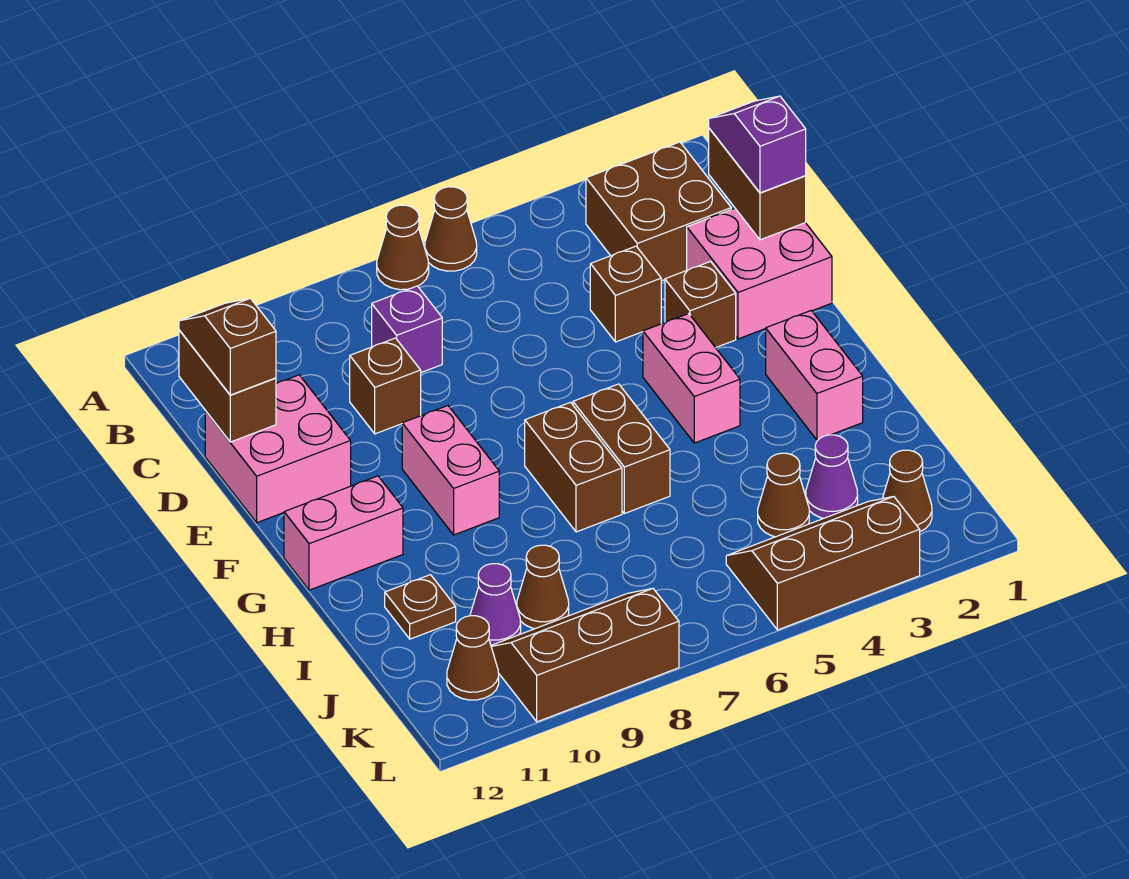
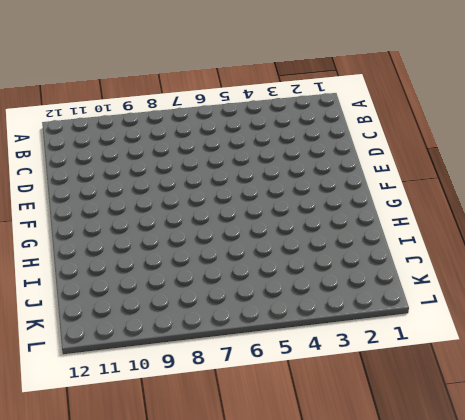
none -> brown 1x1 cone [425,187,477,271]
none -> brown 1x1 cone [377,205,429,290]
none -> brown 2x2 brick [586,142,731,281]

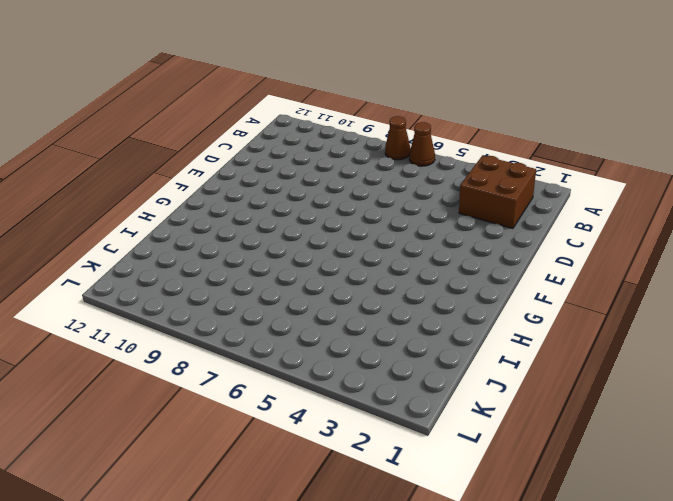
none -> purple 1x1 brick [372,286,442,372]
none -> pink 2x2 brick [687,209,832,339]
none -> brown 1x1 brick [590,246,661,342]

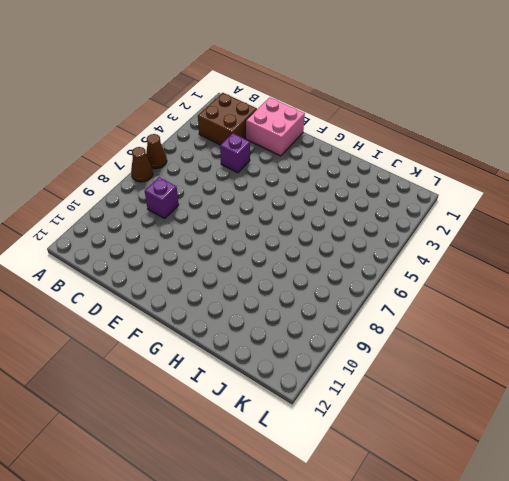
purple 1x1 brick [220,133,250,173] -> brown 1x1 brick [590,246,661,342]
none -> brown 1x1 brick [350,338,421,434]
none -> pink 2x2 brick [205,375,351,523]
none -> brown 1x1 brick [665,261,736,348]

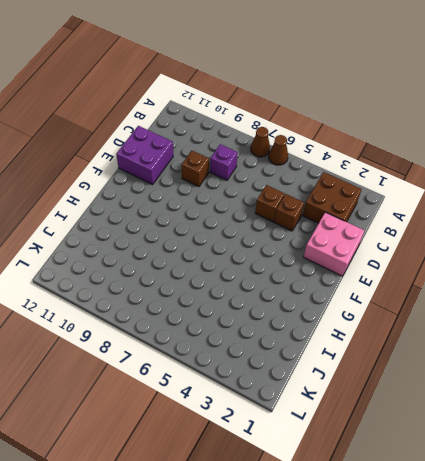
brown 1x1 brick [255,185,285,222] -> brown 1x1 brick moved to [665,261,736,348]
purple 2x2 brick [116,126,173,184] -> pink 2x2 brick [205,375,351,523]
none -> pink 1x2 brick [643,314,740,443]
none -> pink 1x2 brick [402,406,499,535]
none -> pink 1x2 brick [766,311,863,440]

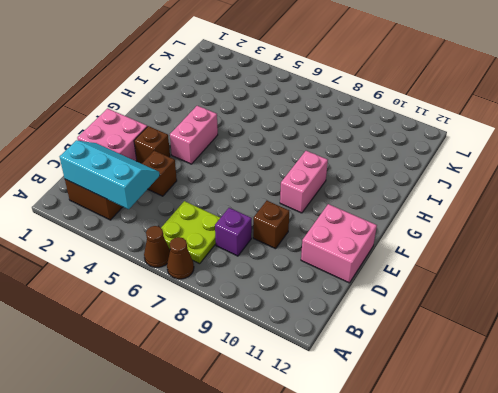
cyan 2x3 slope [60,140,160,209] -> none
lime 2x2 plate [161,201,220,264] -> none
none -> pink 1x2 brick [766,311,863,440]
none -> brown 1x2 brick [573,384,670,513]
none -> brown 1x2 brick [525,402,622,532]

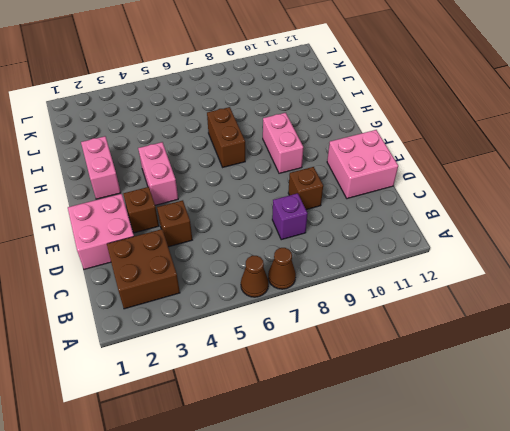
none -> brown 1x2 brick [573,384,670,513]
none -> pink 1x2 brick [284,476,403,590]
none -> brown 1x1 plate [385,575,456,639]

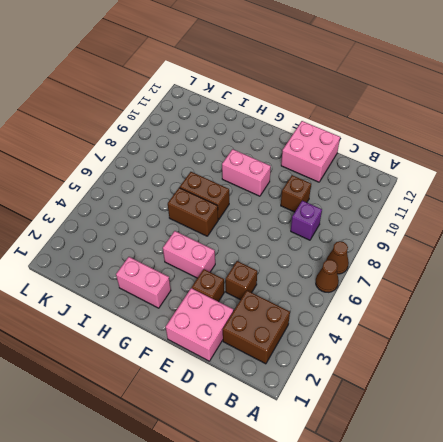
none -> pink 1x2 brick [284,476,403,590]
none -> brown 1x1 plate [385,575,456,639]
none -> purple 1x1 cone [806,435,858,518]

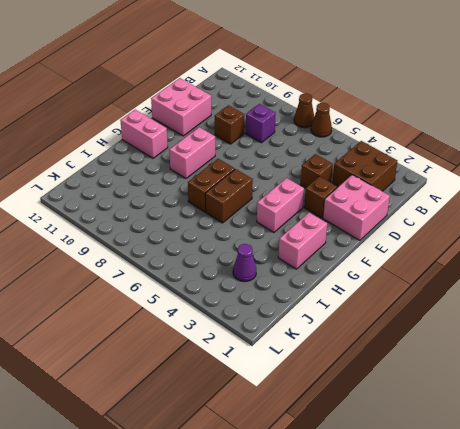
none -> brown 1x1 plate [385,575,456,639]
none -> brown 1x1 cone [758,453,809,537]
none -> brown 1x1 cone [517,545,569,629]

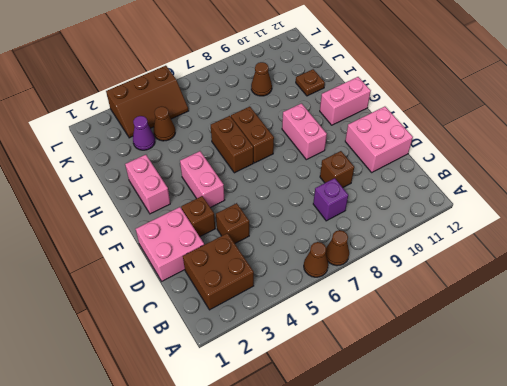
none -> purple 1x1 cone [470,564,521,645]
none -> brown 1x1 cone [882,450,932,531]
none -> brown 2x3 slope [491,588,679,722]

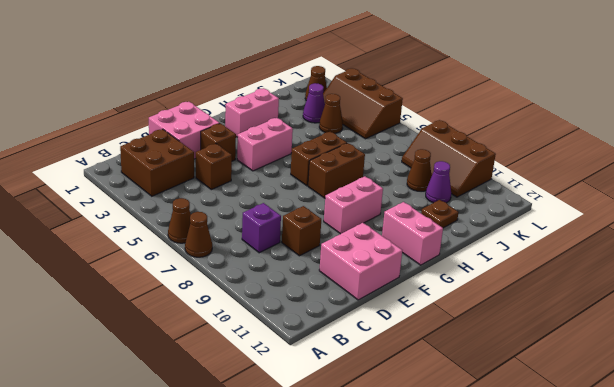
none -> brown 1x1 cone [447,616,499,700]
none -> brown 1x2 brick [709,128,806,240]
none -> brown 1x2 brick [179,330,276,442]

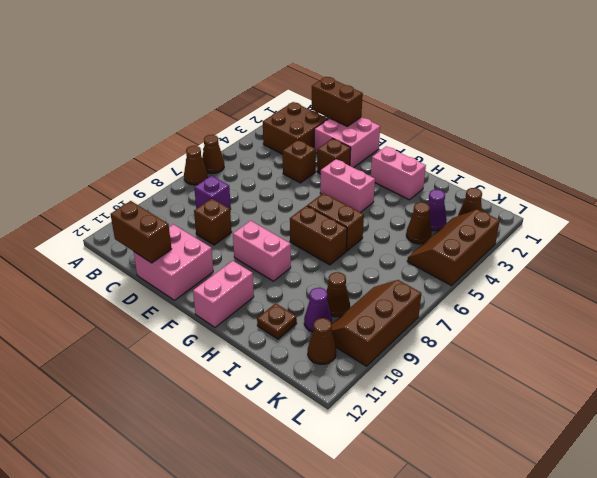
none -> purple 1x2 slope [709,96,806,193]
none -> brown 1x2 slope [179,298,276,395]

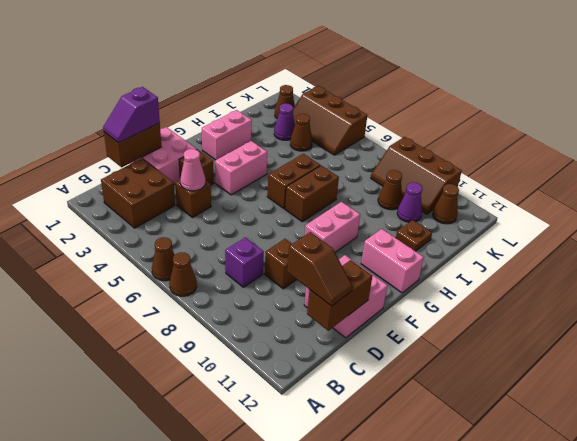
brown 1x2 slope [287,232,353,306] -> brown 1x2 slope turned to [179,298,276,395]
pink 1x1 cone [180,149,205,191] -> none

